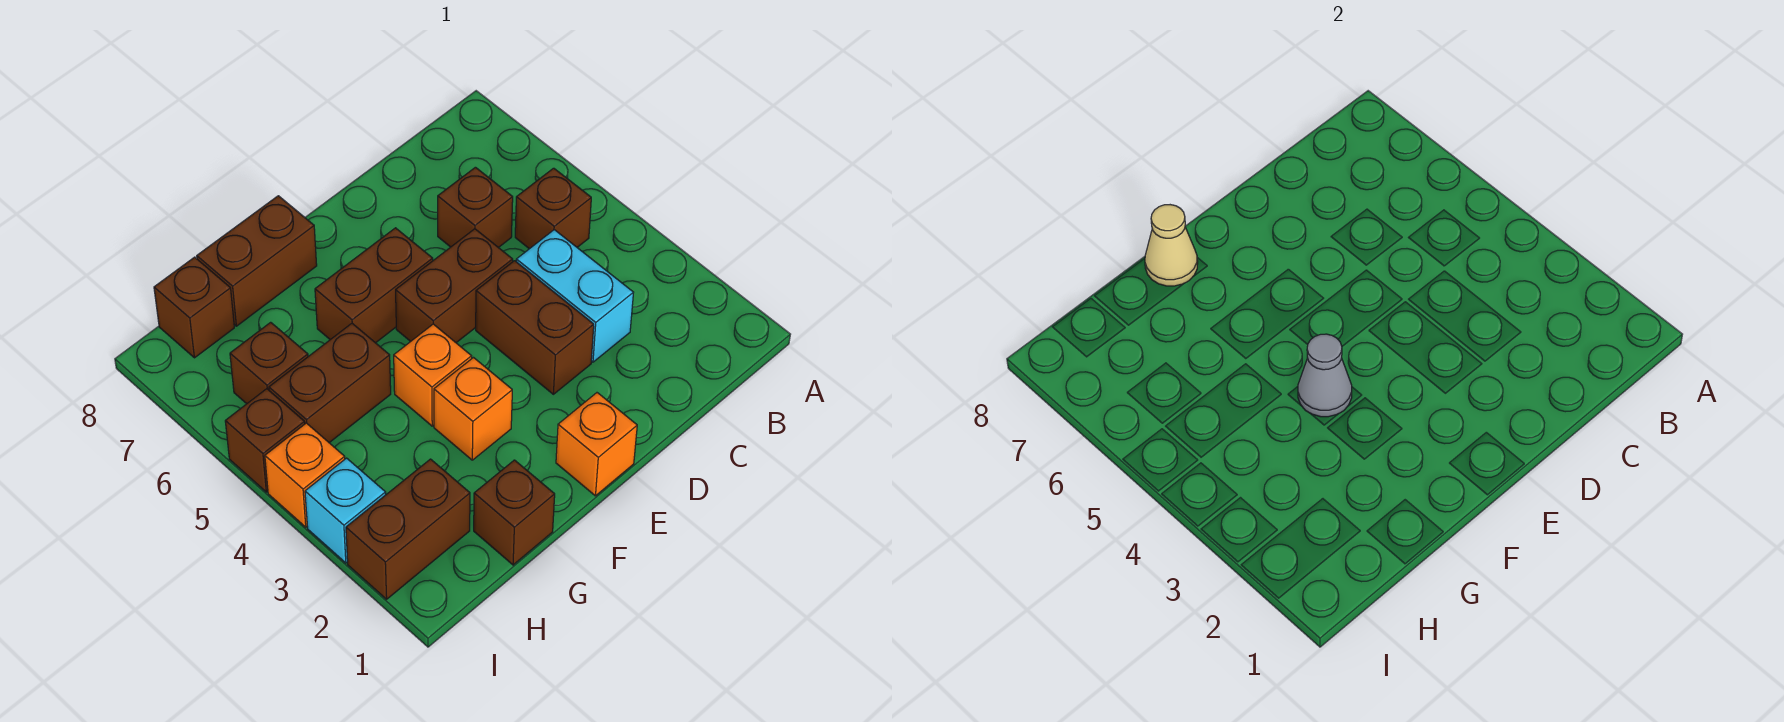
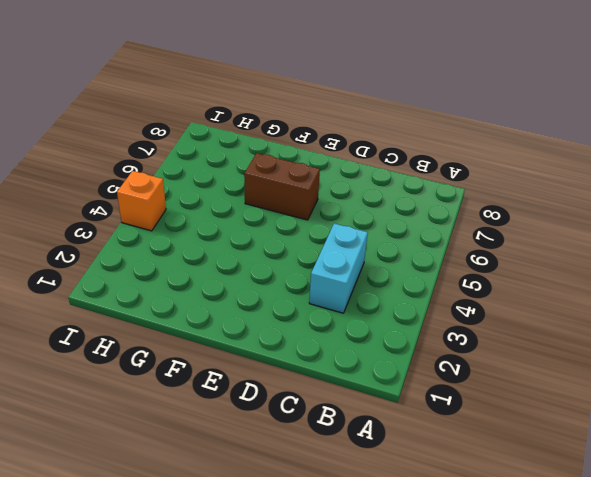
none -> brown 1x1 brick [515,168,591,249]
none -> brown 1x1 brick [438,167,513,248]
none -> brown 1x2 brick [476,261,594,394]

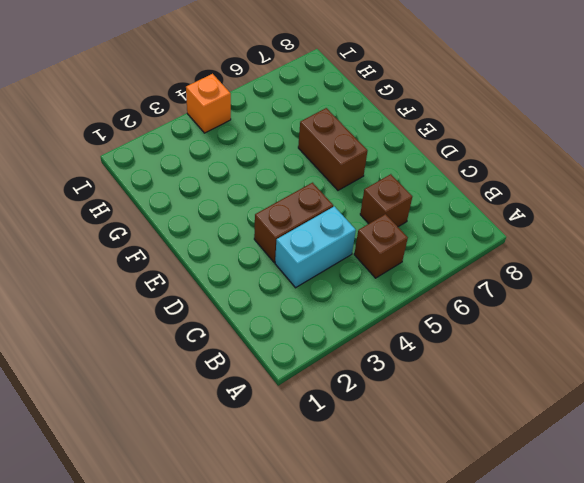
none -> brown 1x2 brick [396,229,513,343]
none -> orange 1x1 brick [556,393,637,496]
none -> orange 1x1 brick [434,358,512,460]

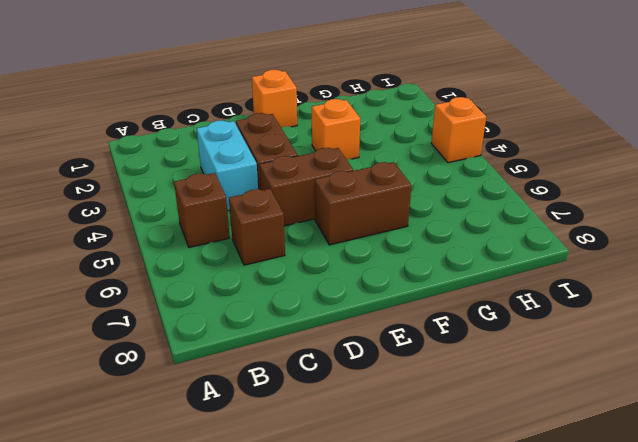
none -> orange 1x1 brick [394,324,472,426]
none -> brown 1x2 brick [197,196,317,326]
none -> brown 1x1 brick [474,460,555,565]

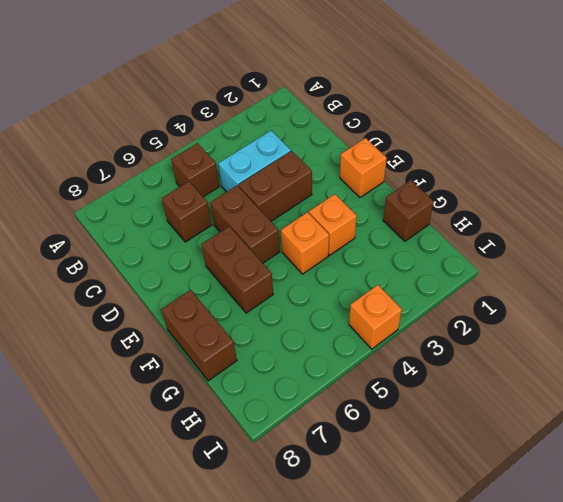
none -> brown 1x2 brick [269,323,391,443]
none -> brown 1x2 brick [346,459,470,599]
none -> brown 1x1 brick [230,322,308,404]

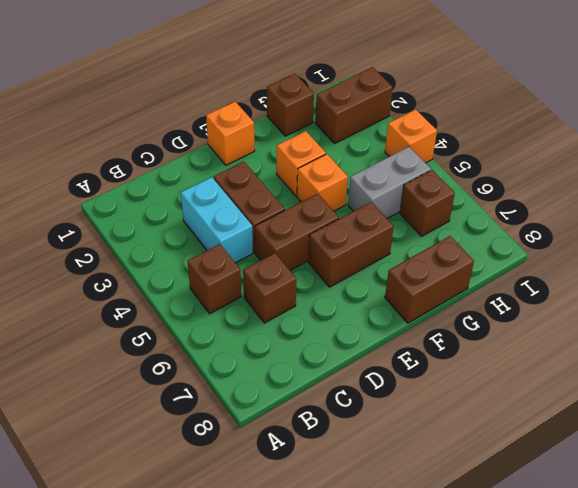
grey 1x2 brick [348,147,431,218] -> brown 1x2 brick [269,323,391,443]
none -> brown 1x1 brick [154,257,234,358]
none -> cyan 1x1 brick [305,458,386,563]
none -> brown 1x1 brick [225,389,305,492]

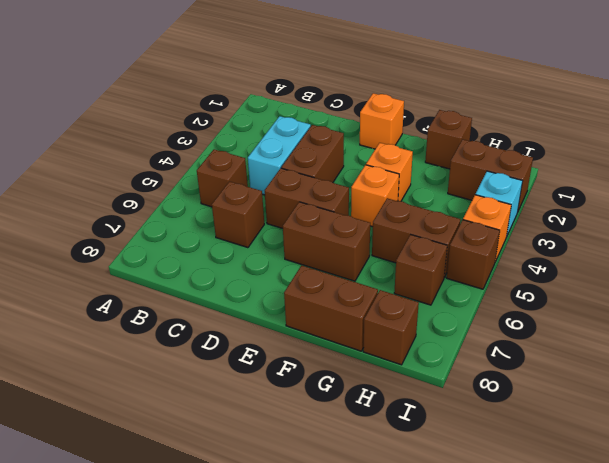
none -> grey 1x1 cone [1298,334,1352,417]
none -> tan 1x1 cone [1145,205,1198,286]

